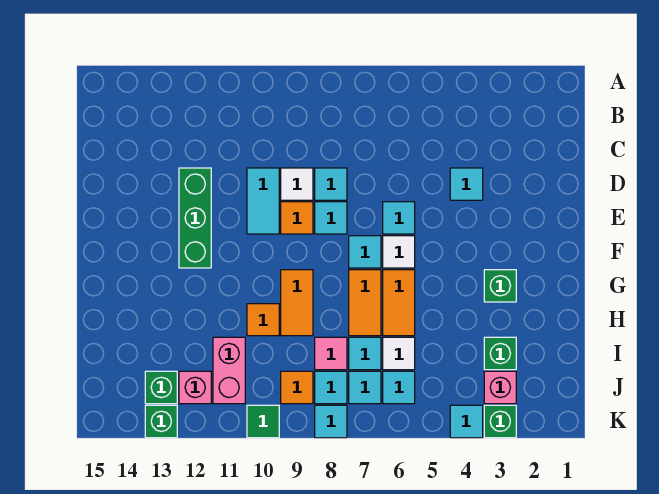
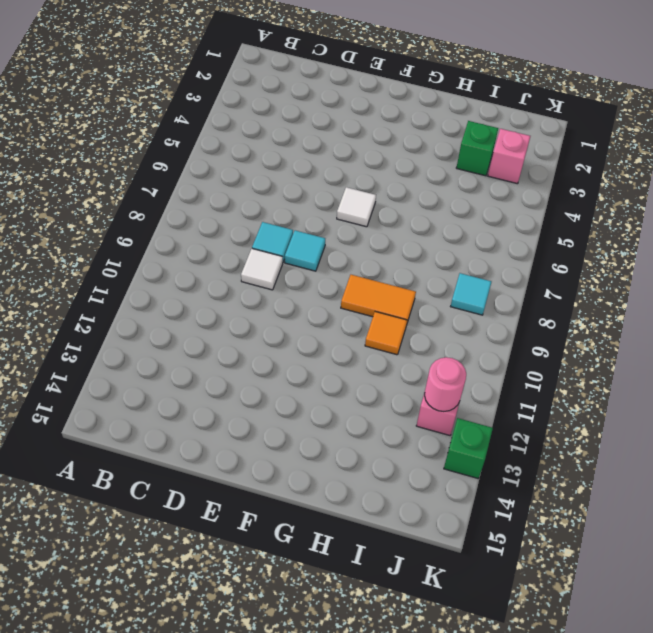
pink 1x1 round brick [425,357,466,411] -> none
none -> cyan 1x1 tile [450,168,483,200]
none -> cyan 1x2 tile [247,168,279,234]
none -> green 1x3 brick [179,168,211,268]
none -> cyan 1x1 tile [383,202,415,234]

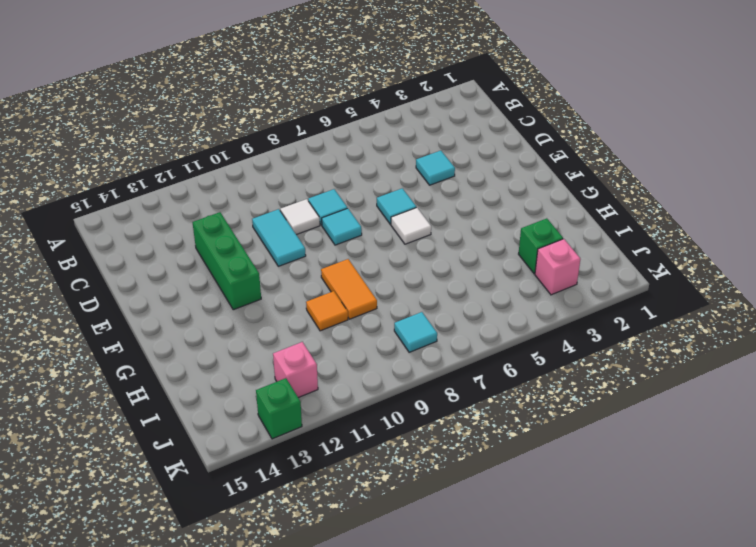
none -> orange 1x1 tile [281,202,313,234]
none -> cyan 1x1 tile [349,236,381,268]
none -> green 1x1 brick [484,270,516,302]
none -> orange 1x2 tile [383,270,415,336]

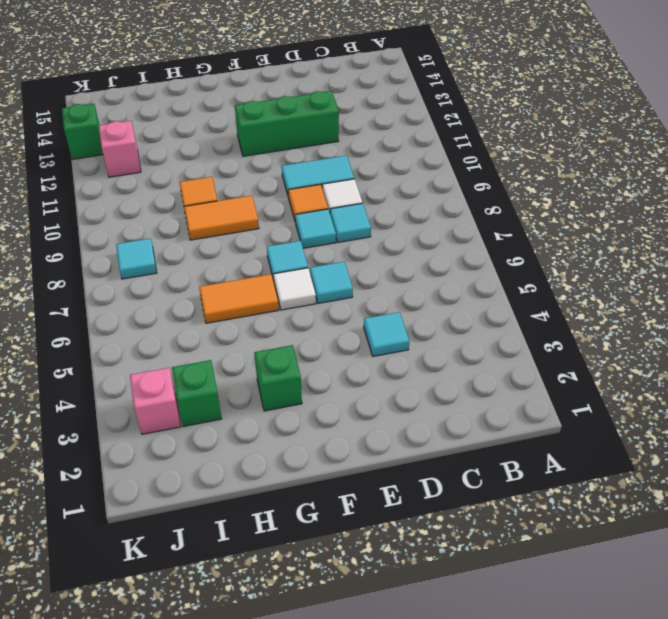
none -> orange 1x2 tile [349,270,381,336]
none -> white 1x1 tile [383,337,415,370]
none -> cyan 1x1 tile [349,337,381,370]
none -> pink 1x1 tile [315,337,347,370]

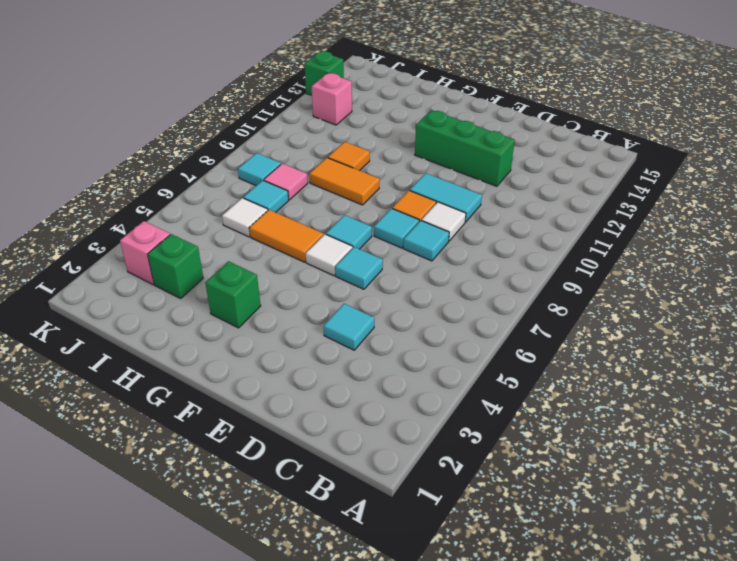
none -> orange 1x2 tile [349,270,381,336]
none -> pink 1x2 brick [213,337,245,404]
none -> cyan 1x1 tile [383,371,415,404]
none -> cyan 1x1 tile [349,371,381,404]

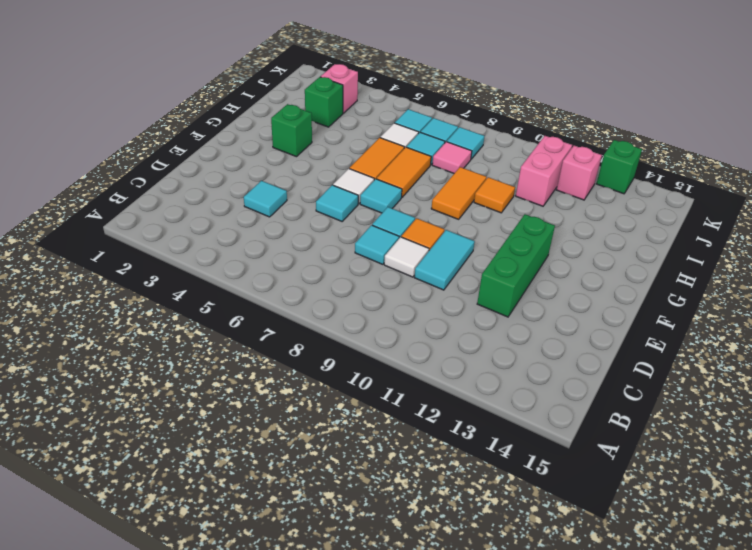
none -> orange 1x1 tile [281,371,313,404]
none -> green 1x1 brick [145,371,177,404]
none -> green 1x1 brick [484,405,516,438]
none -> cyan 1x1 tile [450,405,483,438]

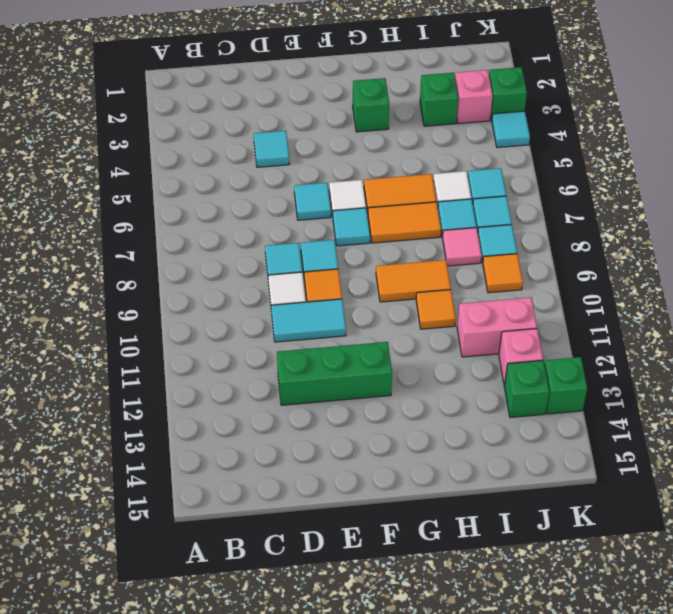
none -> cyan 1x1 tile [315,405,347,438]
none -> green 1x1 tile [247,405,279,438]

